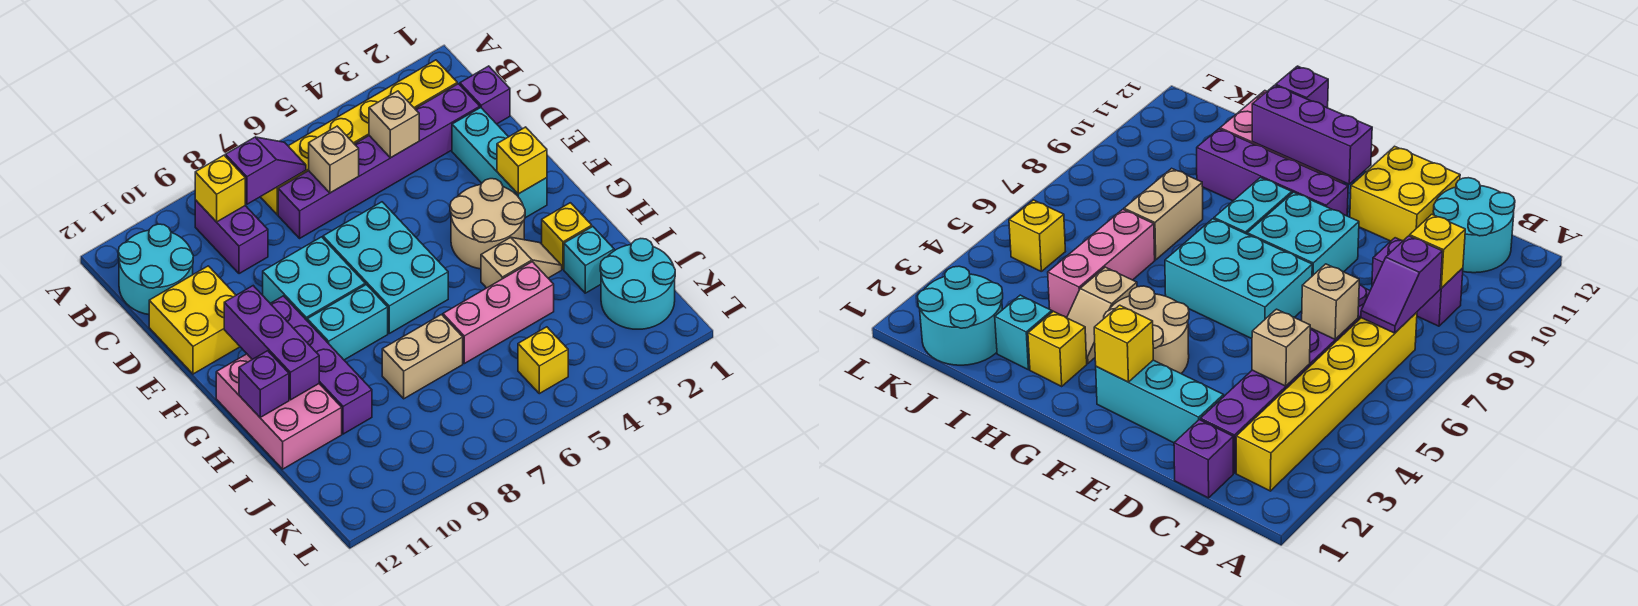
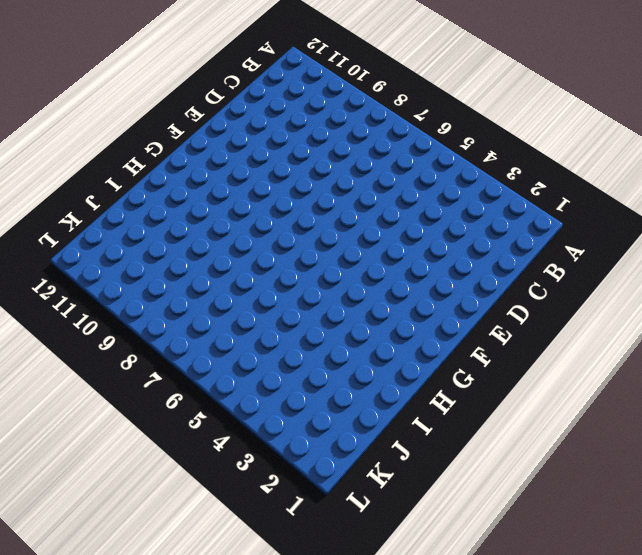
none -> yellow 1x6 brick [261,60,457,215]
none -> purple 1x2 brick [195,200,268,274]
none -> cyan 2x2 round brick [118,224,193,315]

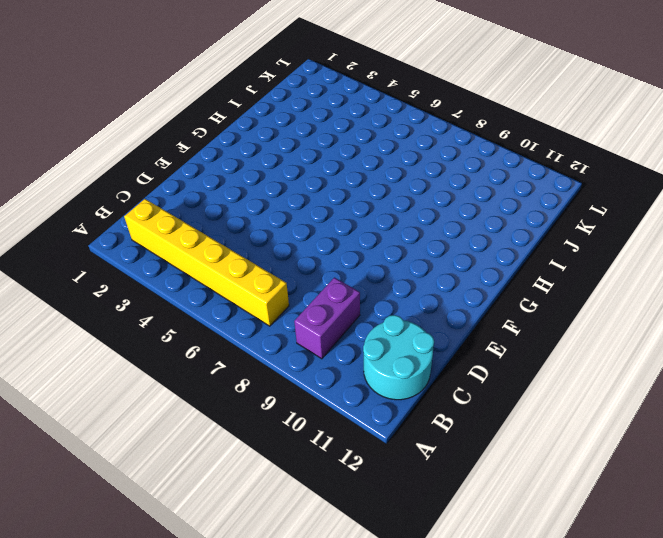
none -> purple 1x1 brick [460,66,510,124]
none -> purple 1x6 brick [278,84,480,238]
none -> cyan 1x3 brick [452,108,547,218]

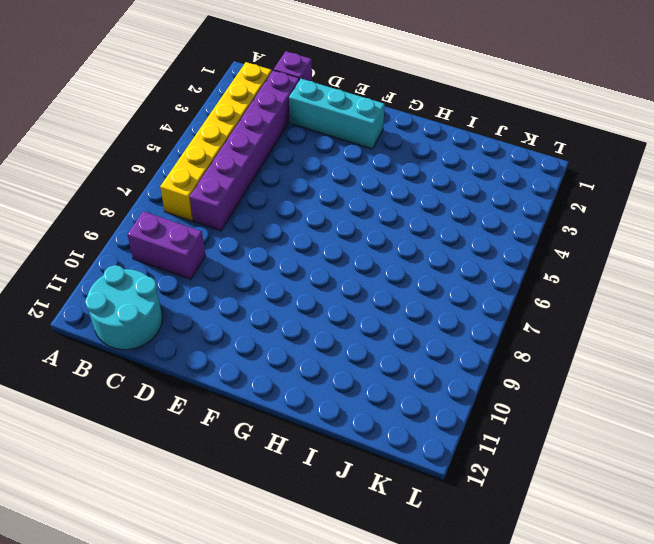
none -> yellow 2x2 brick [149,266,240,374]
none -> cyan 2x3 brick [323,202,448,333]
none -> cyan 2x2 brick [263,237,365,320]

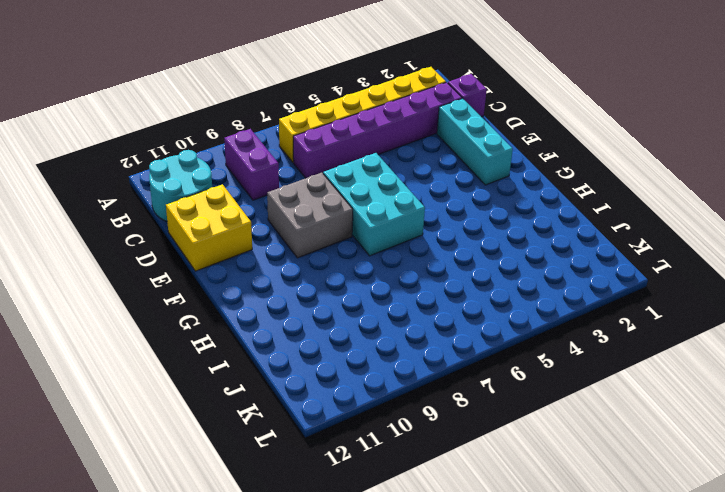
grey 2x2 brick [267,173,353,258] -> cyan 2x2 brick [263,237,365,320]
none -> tan 2x2 round brick [450,179,525,269]
none -> purple 1x4 brick [270,296,372,434]
none -> cyan 1x2 brick [307,285,388,360]

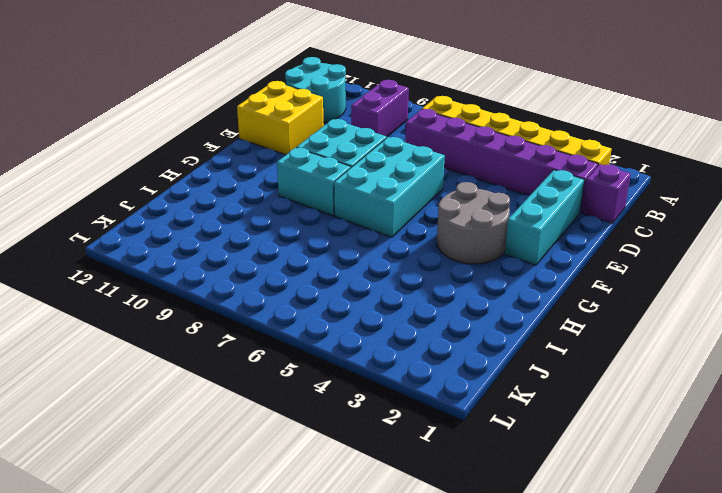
grey 2x2 round brick [437,182,510,264] -> tan 2x2 round brick [450,179,525,269]
none -> purple 1x4 brick [270,296,372,434]
none -> pink 2x3 brick [216,354,342,469]
none -> yellow 1x1 brick [542,203,592,269]

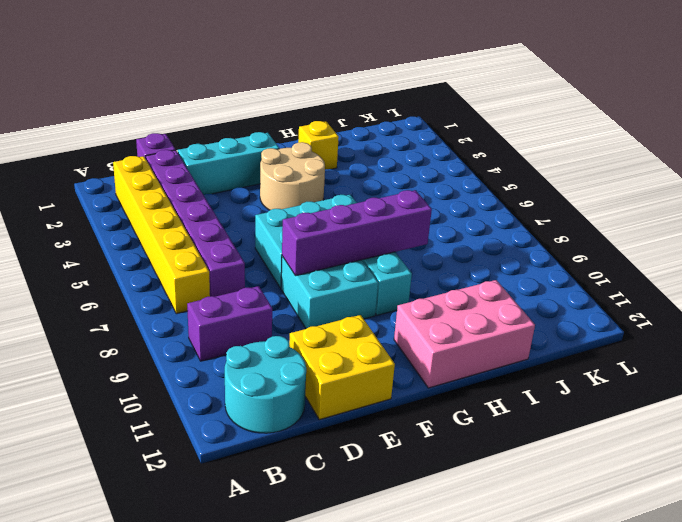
purple 1x4 brick [282,190,432,276] -> purple 1x4 brick moved to [270,296,372,434]
none -> tan 1x2 slope [481,237,562,288]
none -> cyan 1x1 brick [564,227,614,293]
none -> pink 1x3 brick [443,262,554,364]

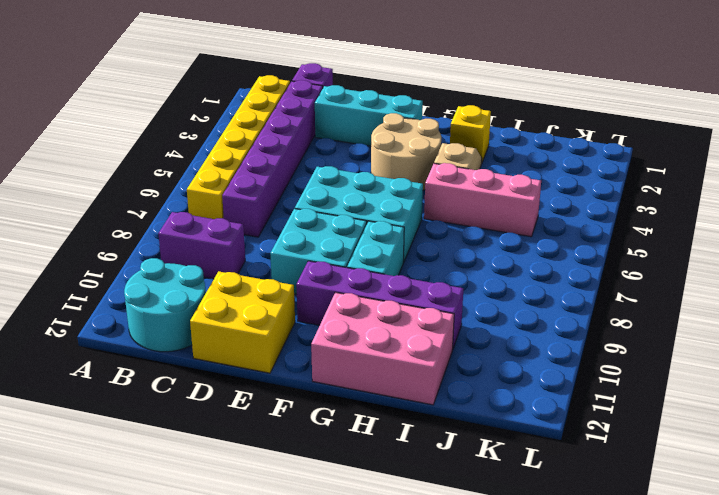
pink 1x3 brick [424,163,541,237] -> pink 1x3 brick turned to [443,262,554,364]
none -> cyan 1x1 brick [564,227,614,293]
none -> tan 1x2 brick [382,315,463,399]
none -> cyan 2x2 round brick [600,239,675,329]

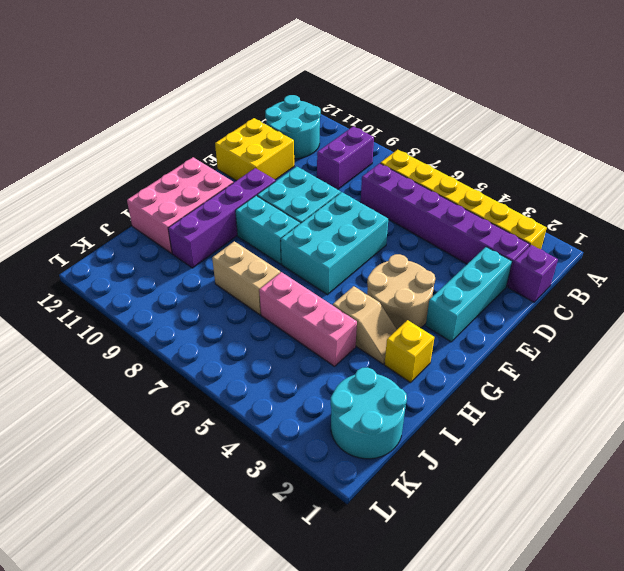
none -> cyan 1x1 brick [564,227,614,293]
none -> yellow 1x1 brick [518,327,568,394]
none -> purple 1x2 slope [226,137,306,204]

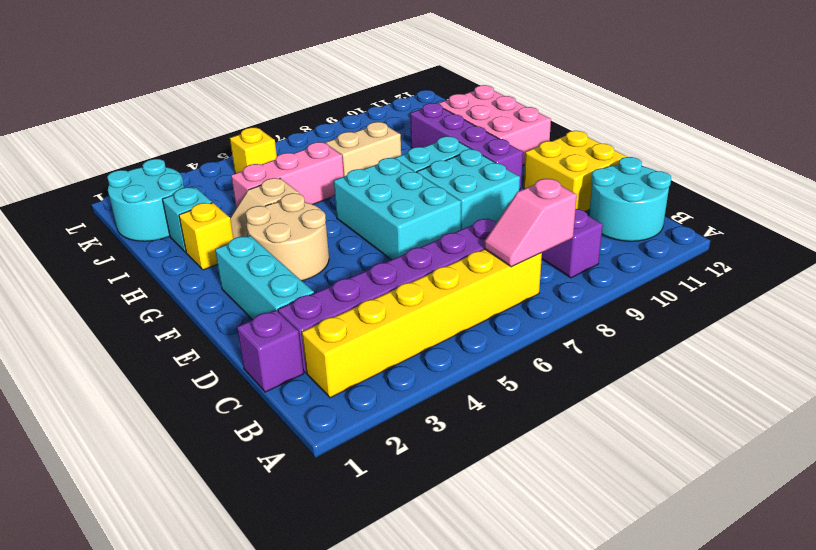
pink 1x2 slope [484,179,577,267] -> purple 1x2 slope [226,137,306,204]
none -> yellow 1x1 brick [195,155,245,222]
none -> tan 1x1 brick [369,91,419,158]
none -> tan 1x1 brick [309,126,359,193]

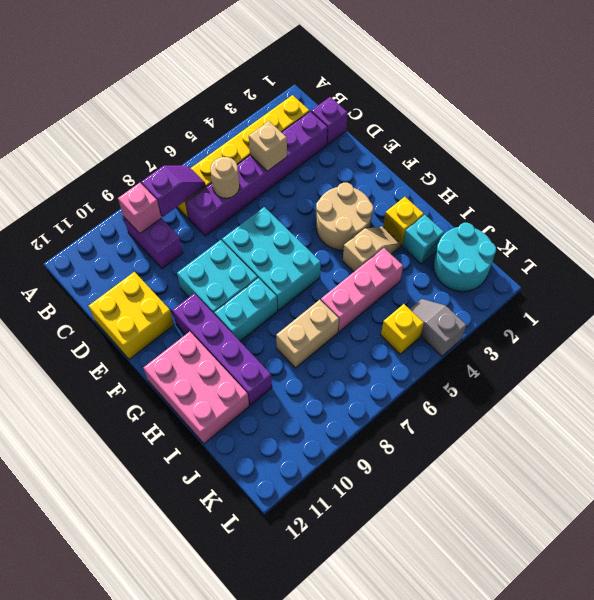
pink 1x1 brick [118,183,161,233] -> yellow 1x1 brick [195,155,245,222]
tan 1x1 round brick [210,157,240,198] -> tan 1x1 brick [309,126,359,193]
grey 1x2 slope [410,299,466,356] -> none
none -> cyan 2x2 round brick [118,224,193,315]
none -> cyan 1x3 brick [452,108,547,218]
none -> yellow 1x1 brick [497,127,547,194]

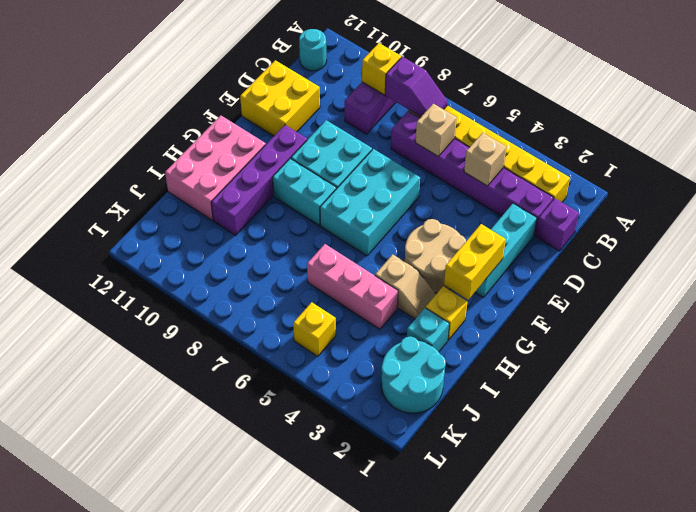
cyan 1x1 round brick [299,29,327,71] -> cyan 2x2 round brick [118,224,193,315]
yellow 1x2 brick [444,224,506,300] -> yellow 1x1 brick [497,127,547,194]
none -> tan 1x2 brick [382,315,463,399]
none -> purple 1x3 brick [224,286,319,400]
none -> purple 1x1 brick [239,351,289,417]

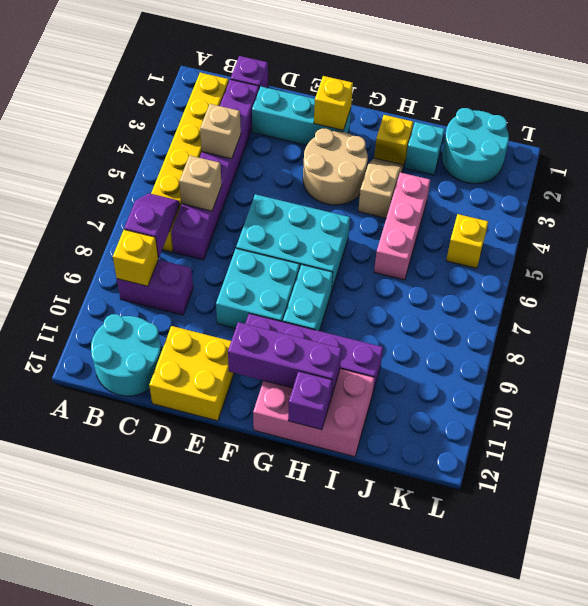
none -> tan 1x2 brick [382,315,463,399]

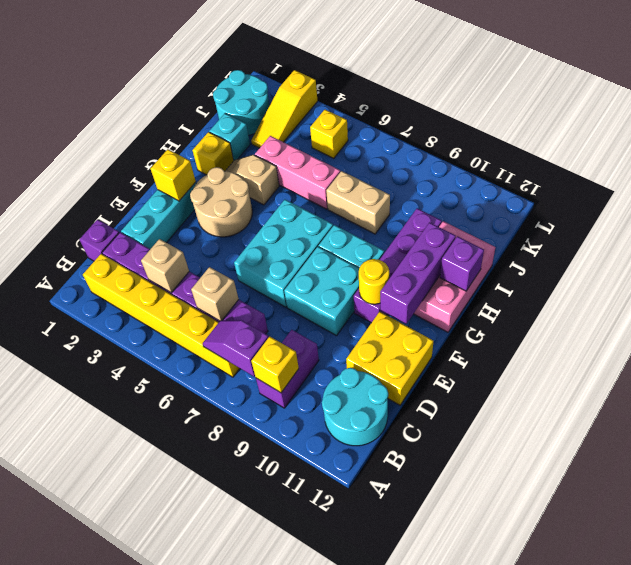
yellow 1x1 round brick [359,259,389,304] -> none
yellow 1x3 slope [251,70,317,148] -> none

